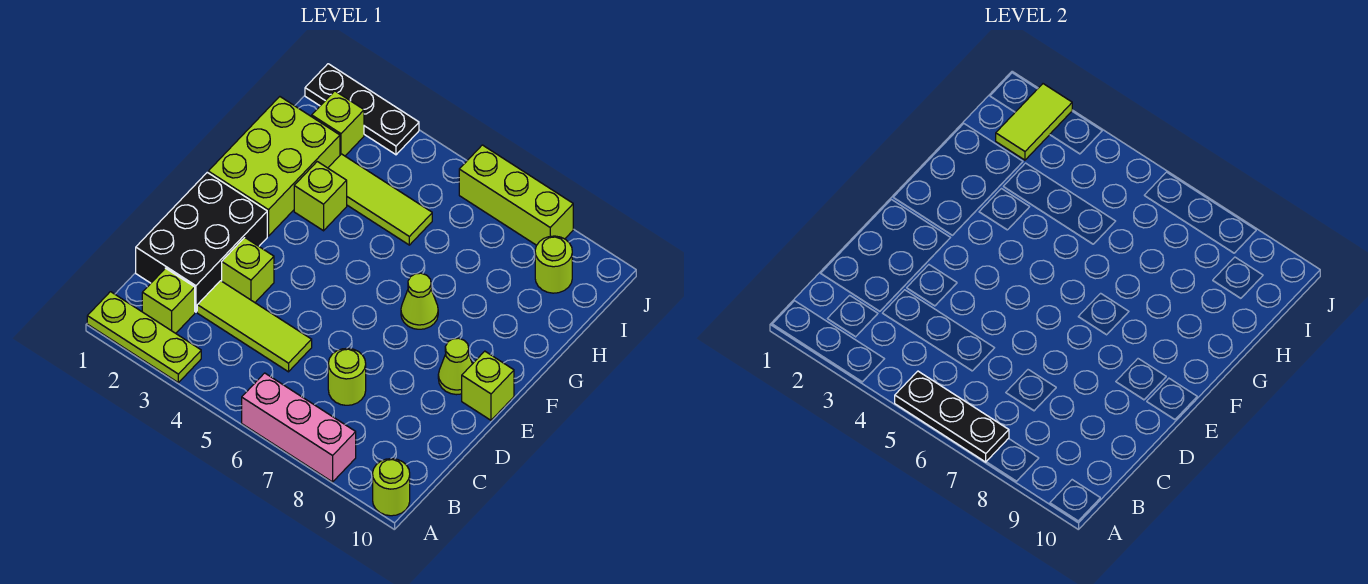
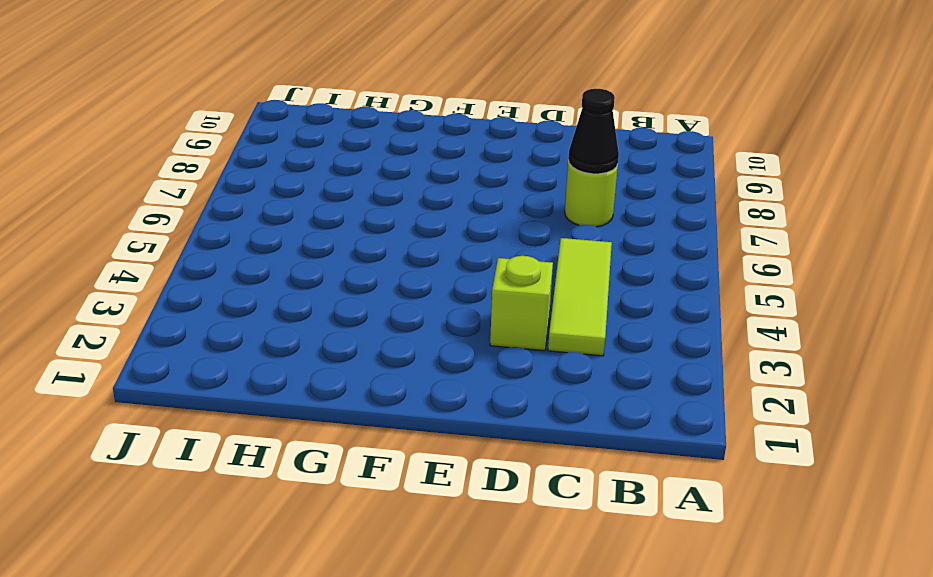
black 1x1 cone [568,89,619,174] -> none
none -> lime 1x3 plate [87,292,201,383]
none -> pink 1x3 brick [242,373,356,482]
none -> lime 1x1 round brick [373,459,410,516]

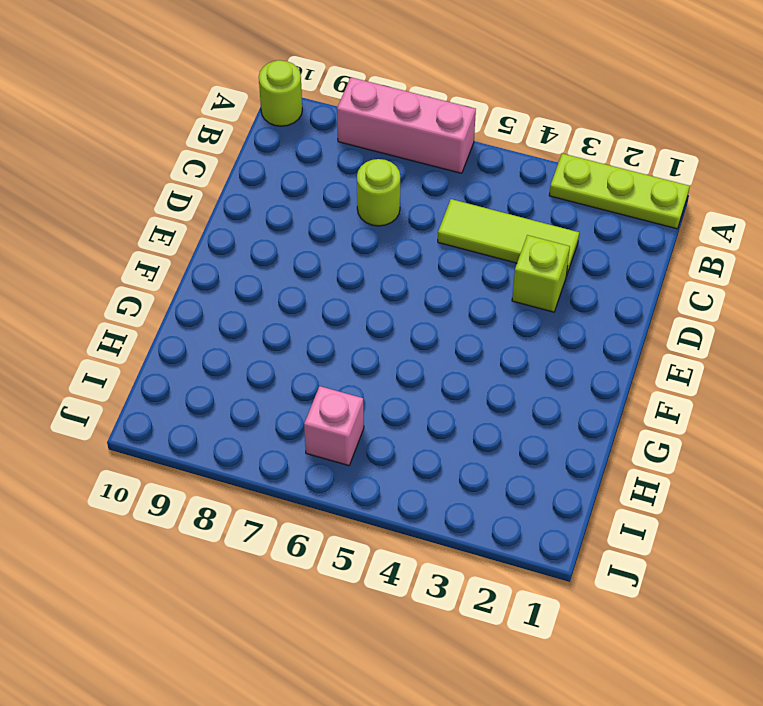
pink 1x1 brick [304,386,364,466] -> none
none -> lime 1x1 brick [142,268,195,333]
none -> black 2x3 brick [136,172,267,312]
none -> lime 1x1 cone [438,338,472,395]

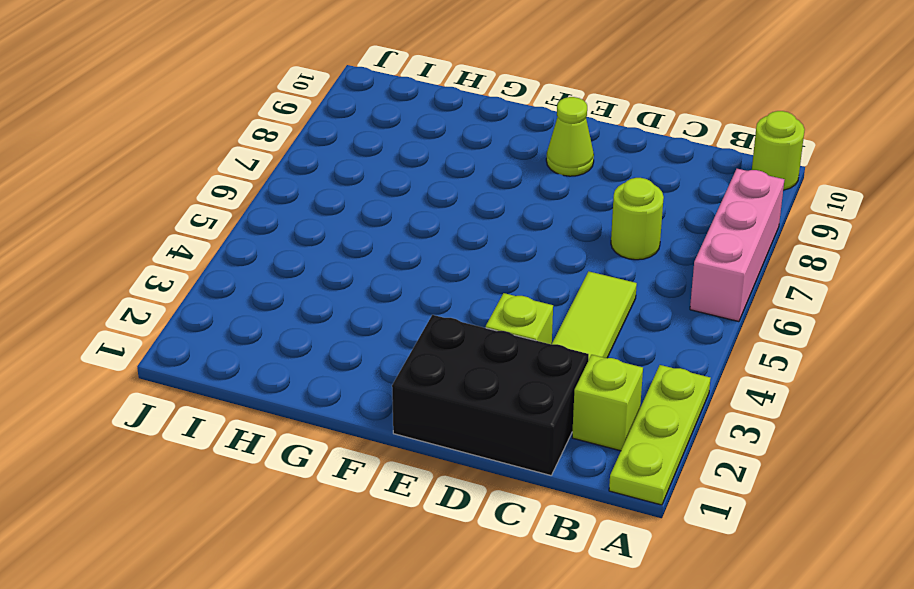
none -> lime 1x1 brick [462,351,514,420]
none -> lime 2x3 brick [208,97,340,236]
none -> lime 1x1 cone [401,273,438,329]

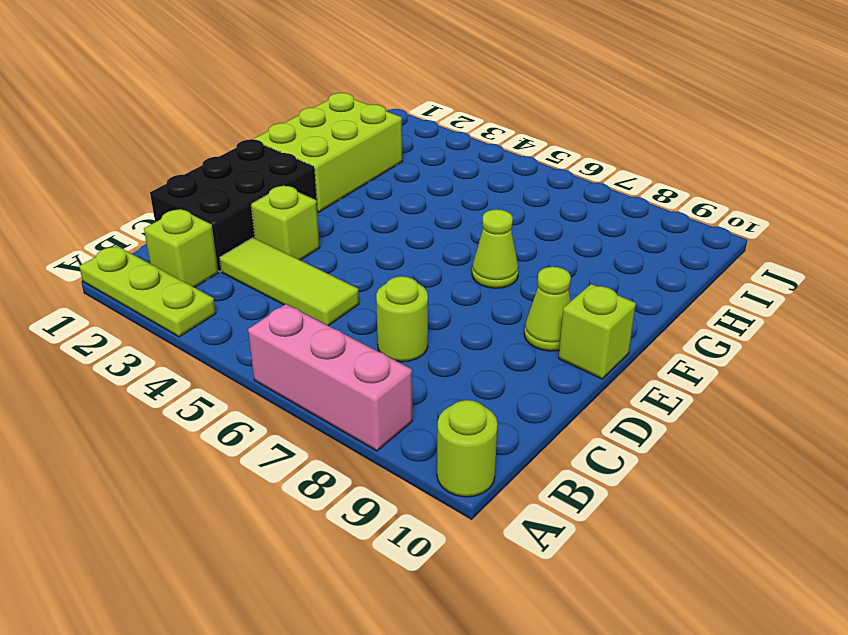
none -> lime 1x1 brick [294,162,347,231]
none -> lime 1x3 tile [328,154,432,245]
none -> lime 1x1 brick [312,91,364,156]

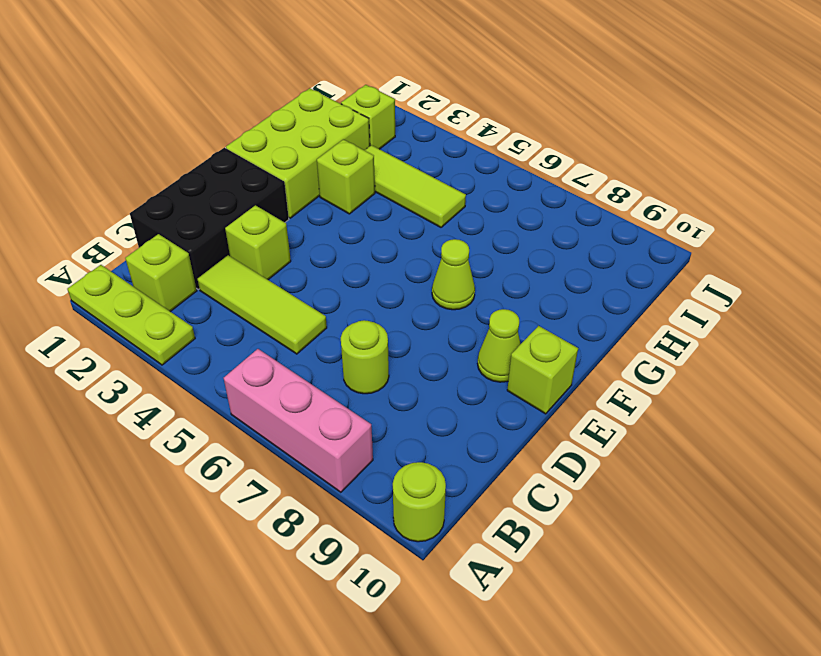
none -> lime 1x1 round brick [535,236,572,293]
none -> black 1x3 plate [305,64,419,155]
none -> lime 1x3 brick [459,145,573,245]

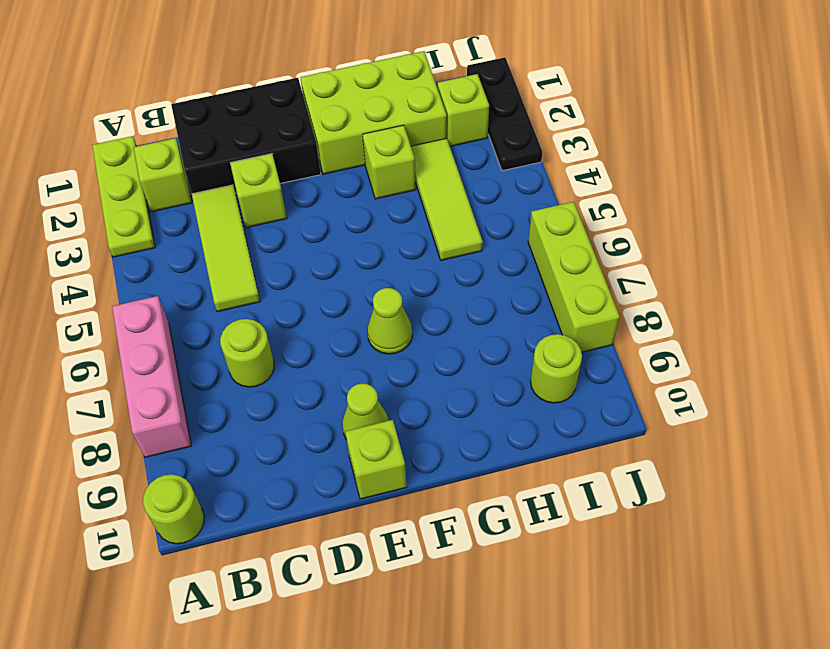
none -> black 1x3 plate [895,371,1009,462]
none -> lime 1x2 tile [996,84,1072,160]

